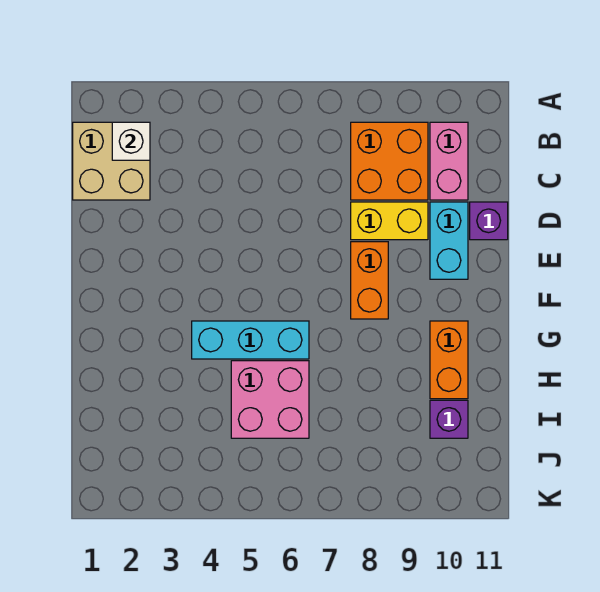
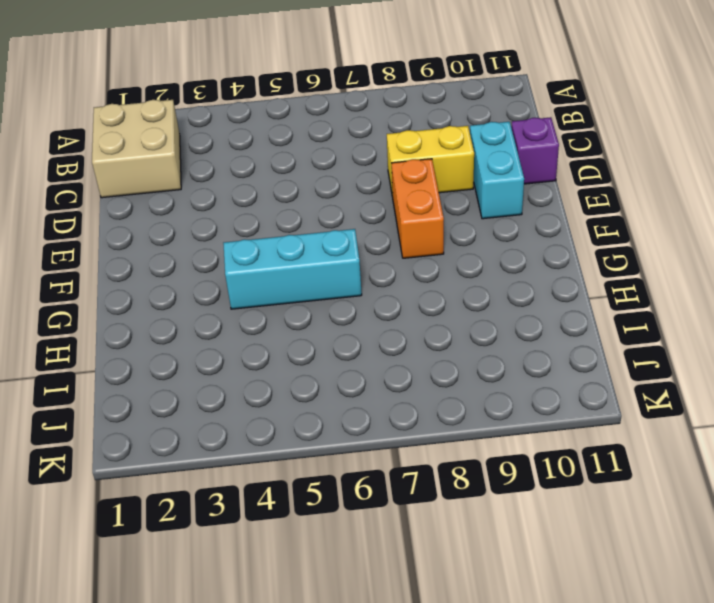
none -> orange 2x2 brick [351,122,428,200]
none -> pink 1x2 brick [430,122,468,200]
none -> orange 1x2 brick [430,321,468,399]

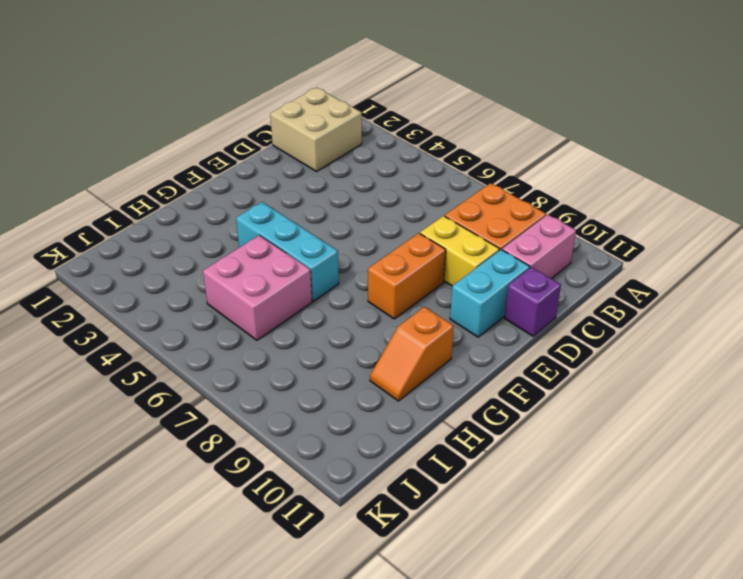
orange 1x2 slope [370,307,454,401] -> orange 1x2 brick [430,321,468,399]
none -> purple 1x1 brick [430,400,468,438]
none -> white 1x1 brick [112,122,150,160]

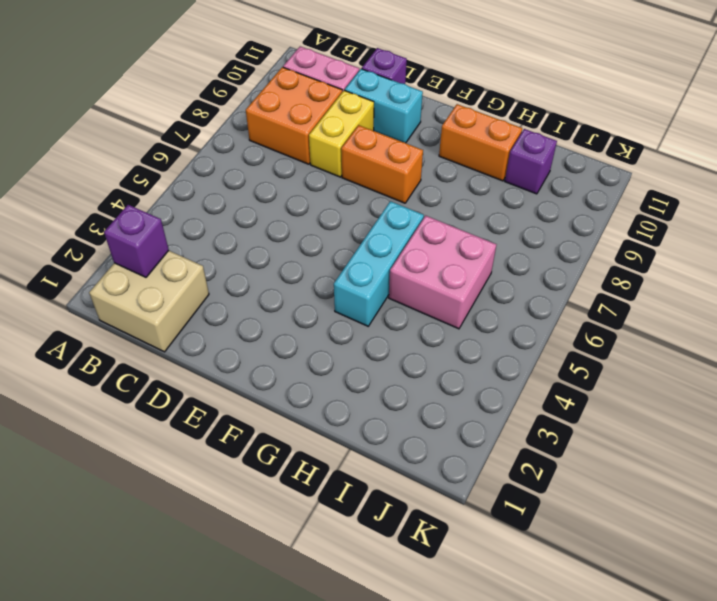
purple 1x1 brick [104,205,169,277] -> white 1x1 brick [112,122,150,160]

